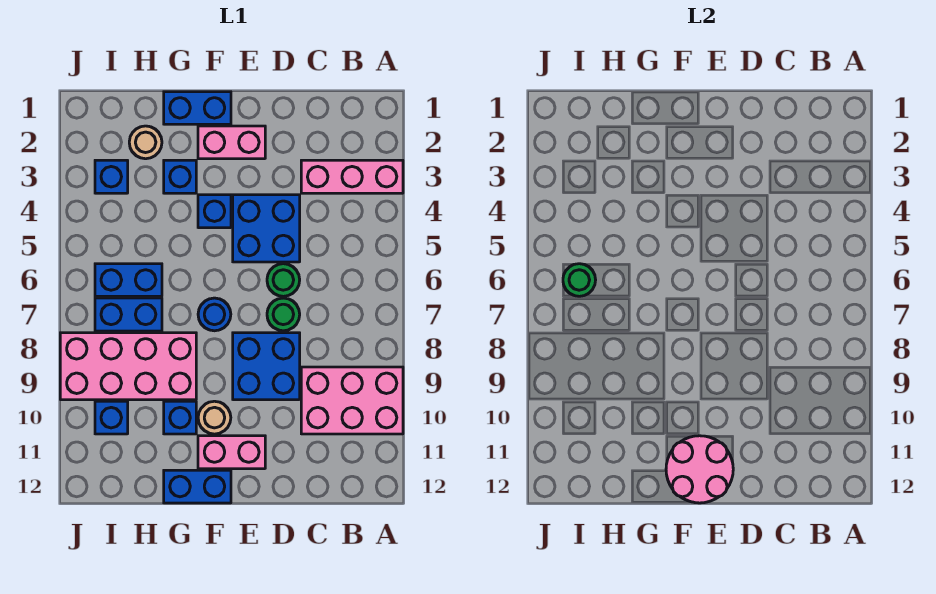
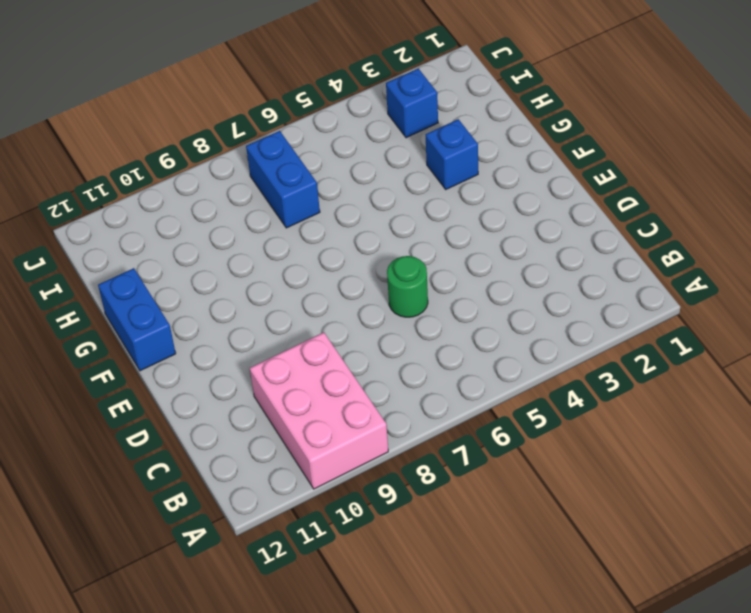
none -> pink 1x3 brick [301,160,403,193]
none -> blue 2x2 brick [233,195,300,262]
none -> green 1x1 round brick [267,298,300,331]

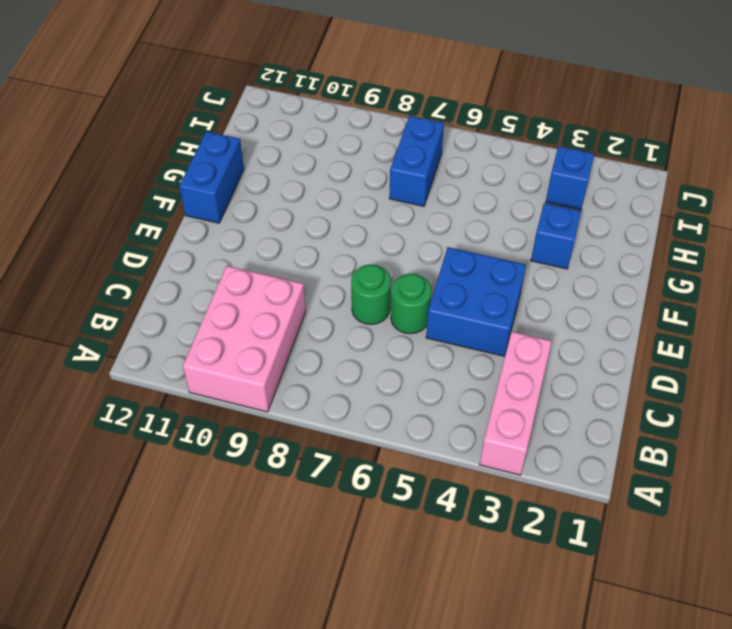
none -> blue 2x2 brick [233,333,300,400]
none -> pink 1x2 brick [198,126,265,159]
none -> pink 1x2 brick [198,436,265,469]

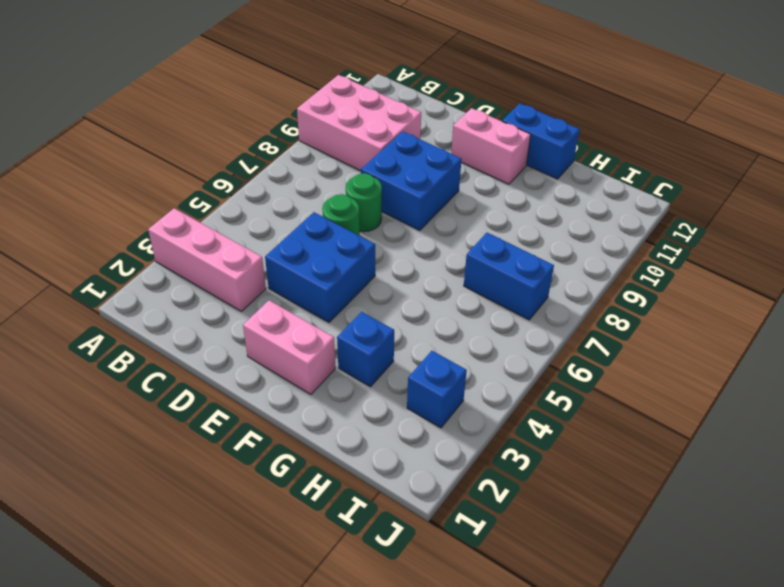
none -> blue 1x2 brick [164,92,231,124]
none -> blue 1x1 brick [198,195,231,228]
none -> blue 1x1 round brick [198,298,231,331]

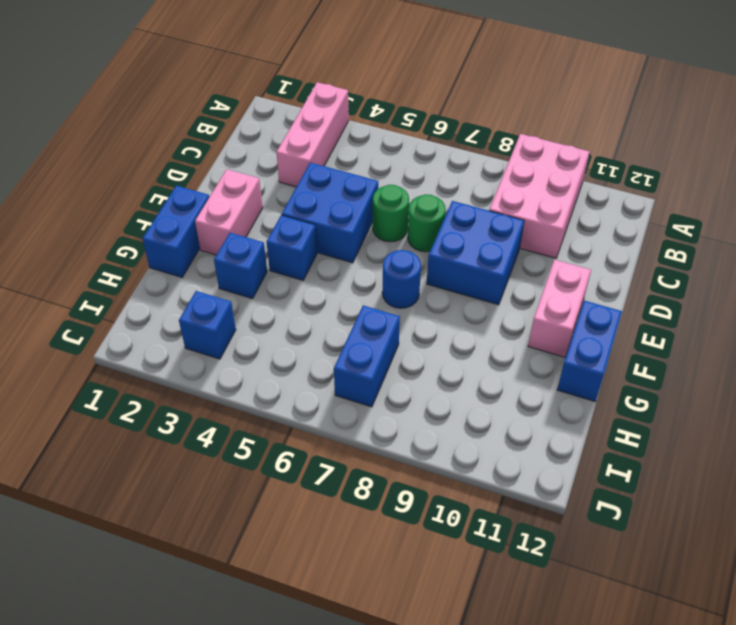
none -> tan 1x1 round brick [198,401,231,434]
none -> pink 2x4 brick [60,333,196,400]
none -> blue 1x1 brick [164,401,196,434]

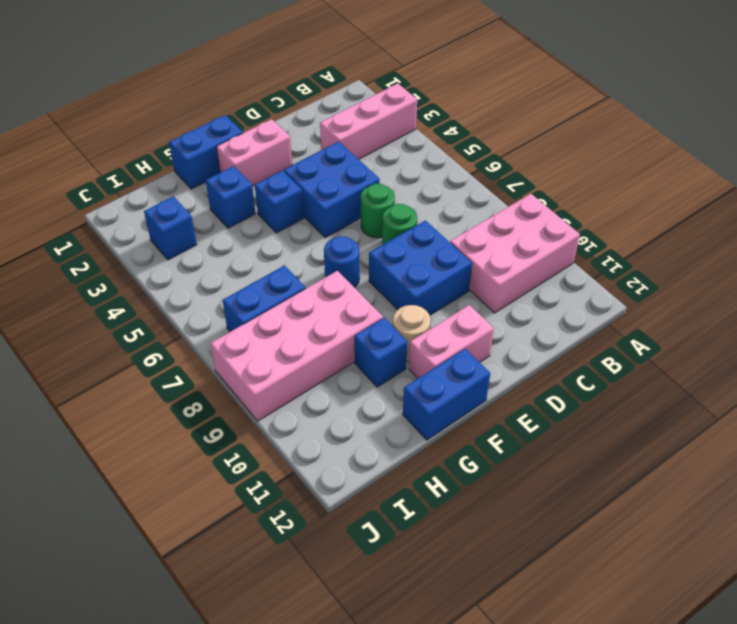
none -> tan 1x1 round brick [129,126,162,159]
none -> blue 1x2 brick [95,264,162,296]
none -> blue 1x1 brick [95,401,128,434]

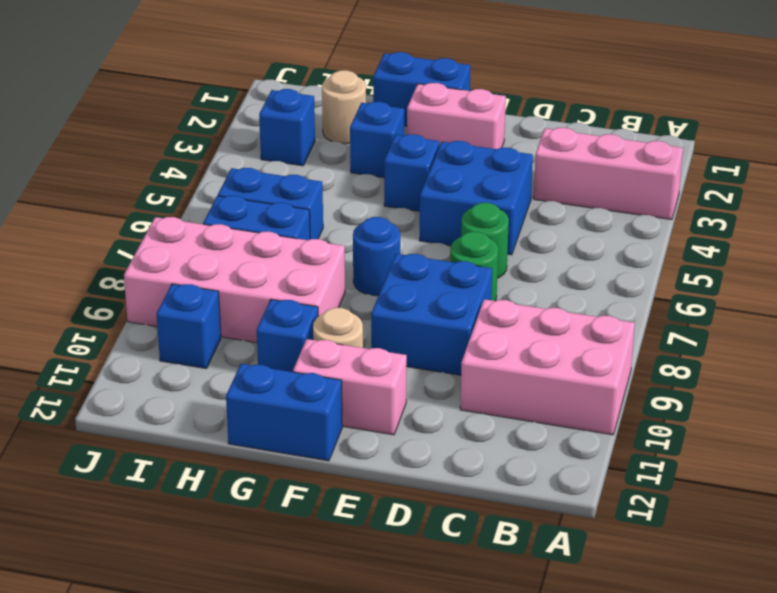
none -> pink 2x2 round brick [666,436,733,503]
none -> green 1x1 round brick [563,264,596,296]

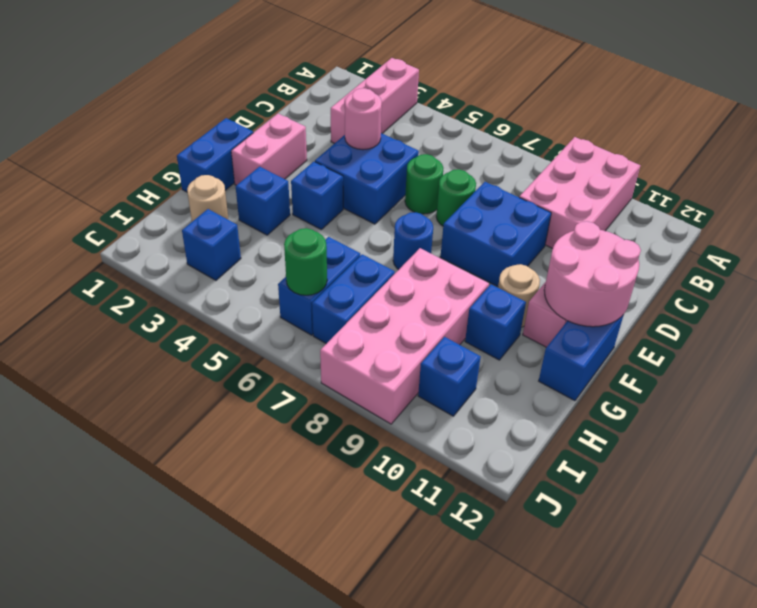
pink 1x1 round brick [345,88,382,150] -> none

